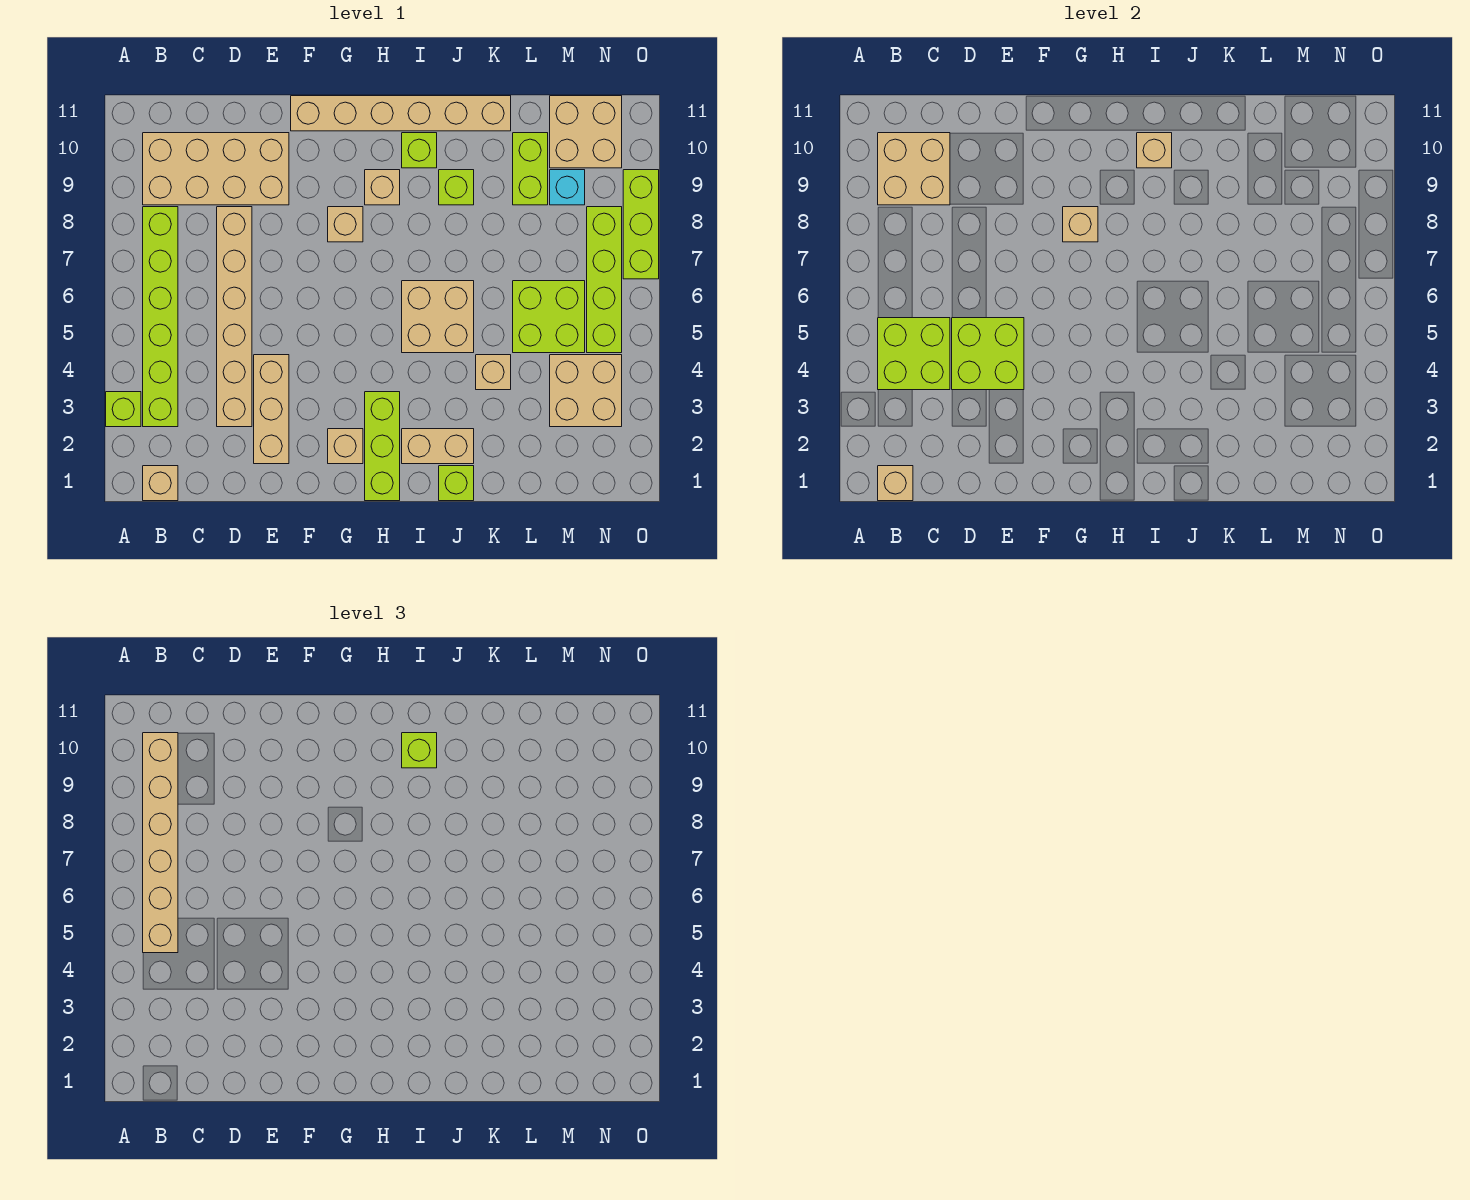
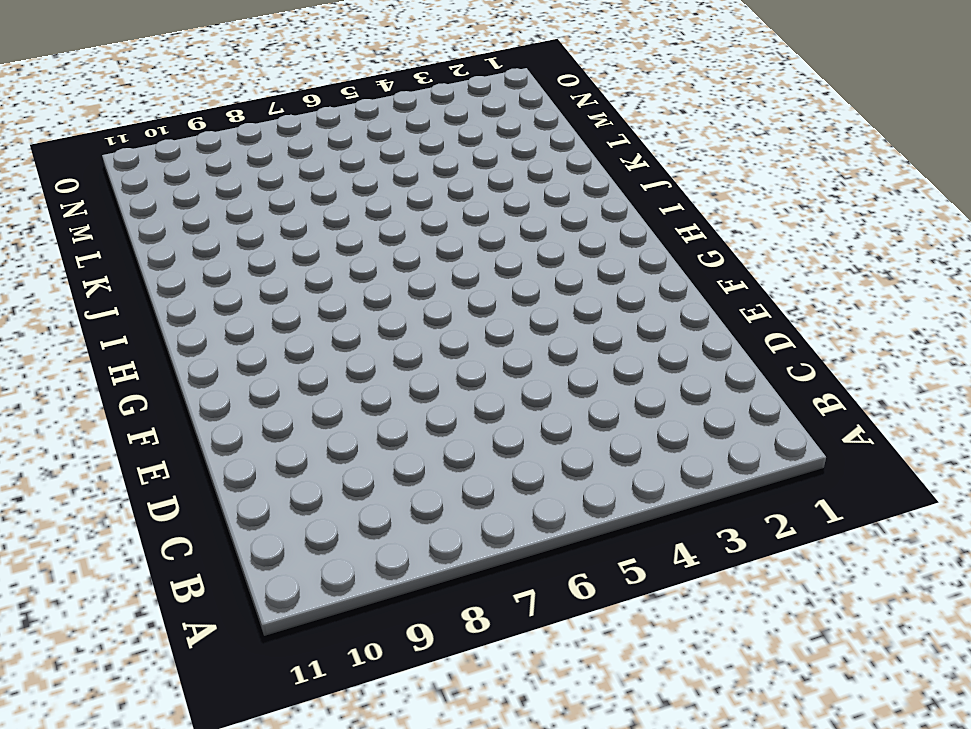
none -> lime 1x1 brick [106,392,141,427]
none -> tan 1x1 brick [143,466,178,501]
none -> lime 1x6 brick [143,207,178,427]
none -> tan 2x4 brick [143,133,289,205]

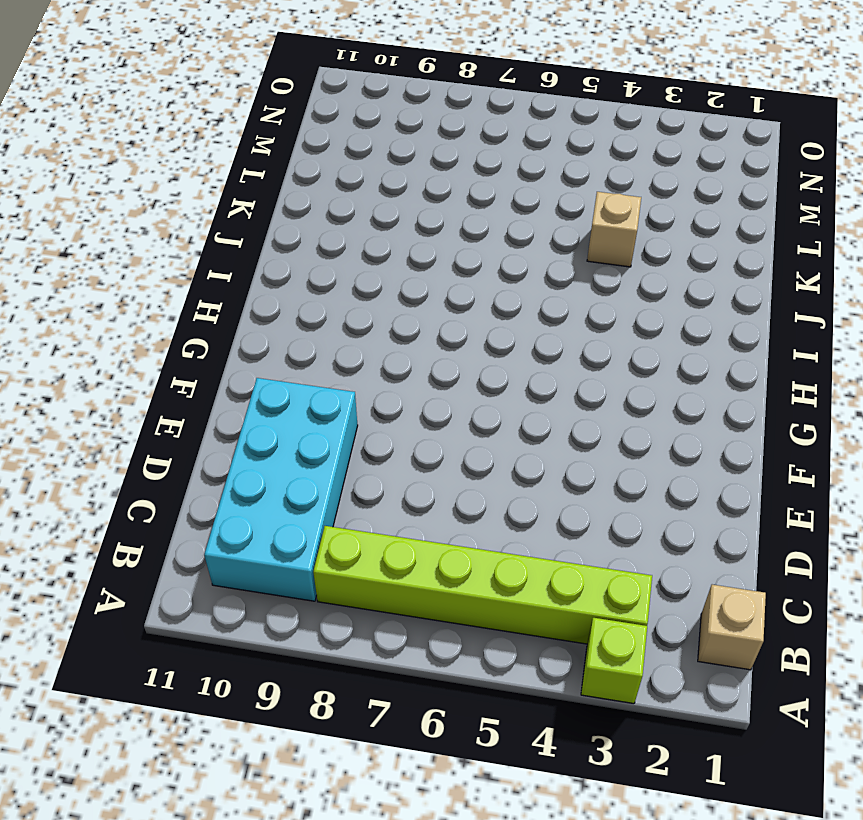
cyan 2x4 brick [204,378,358,601] -> tan 2x4 brick [143,133,289,205]
none -> tan 1x6 brick [217,207,252,427]
none -> tan 1x3 brick [254,355,289,464]
none -> tan 1x6 brick [291,96,511,131]
none -> tan 1x1 brick [328,429,363,464]

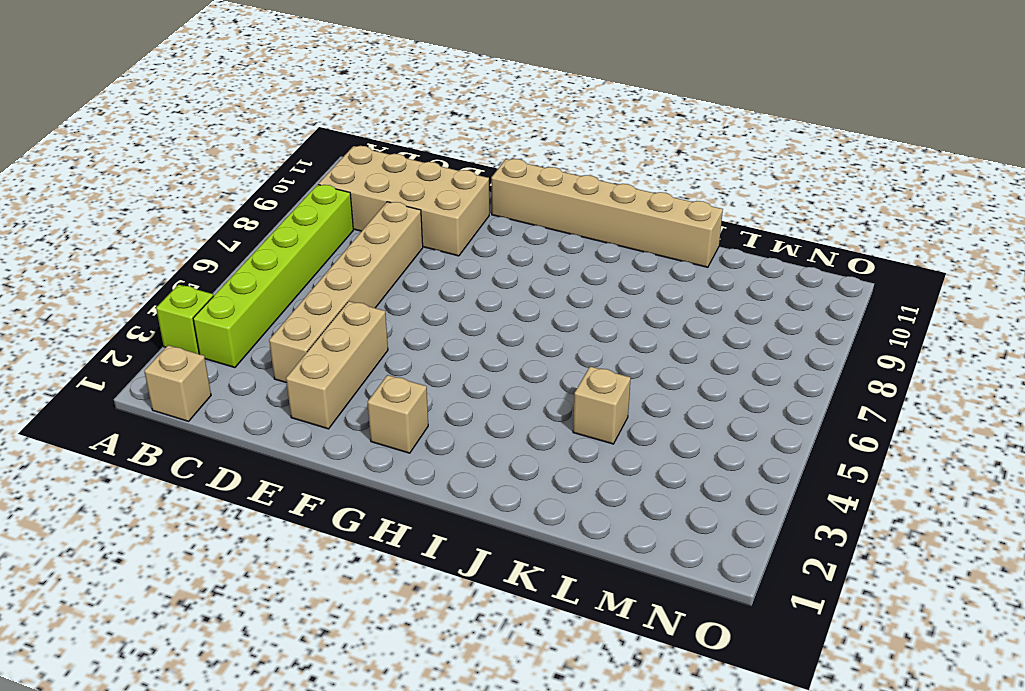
none -> tan 1x1 brick [328,207,363,242]
none -> lime 1x3 brick [365,392,400,501]
none -> tan 1x1 brick [365,170,400,205]
none -> tan 1x2 brick [402,429,474,464]

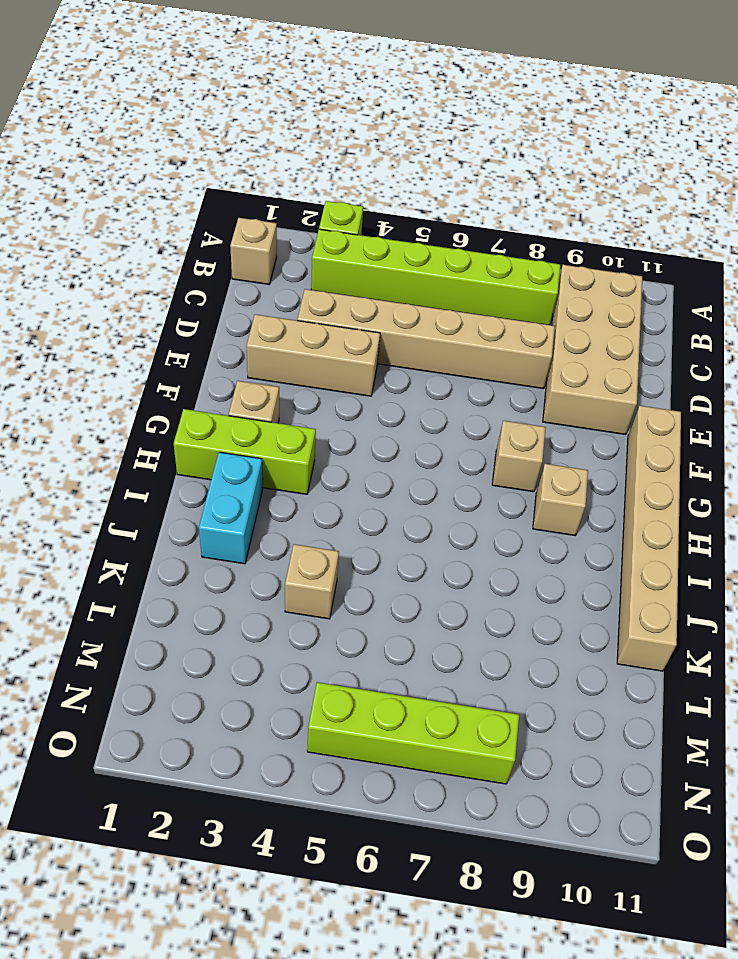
cyan 1x2 brick [199,452,263,564] -> tan 1x2 brick [402,429,474,464]
none -> tan 2x2 brick [402,281,474,353]
none -> lime 1x1 brick [402,133,437,168]
none -> lime 1x1 brick [439,466,474,501]
none -> lime 1x1 brick [439,170,474,205]

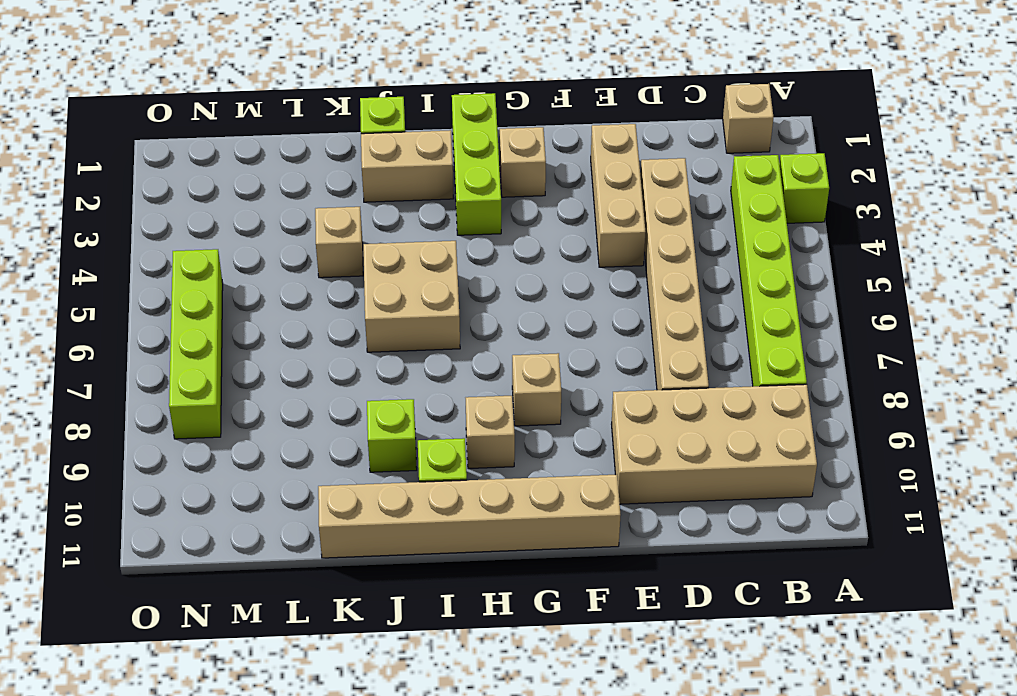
none -> lime 2x2 brick [513,281,585,353]
none -> lime 1x2 brick [513,133,548,205]
none -> tan 2x2 brick [550,355,622,427]
none -> cyan 1x1 brick [550,170,585,205]

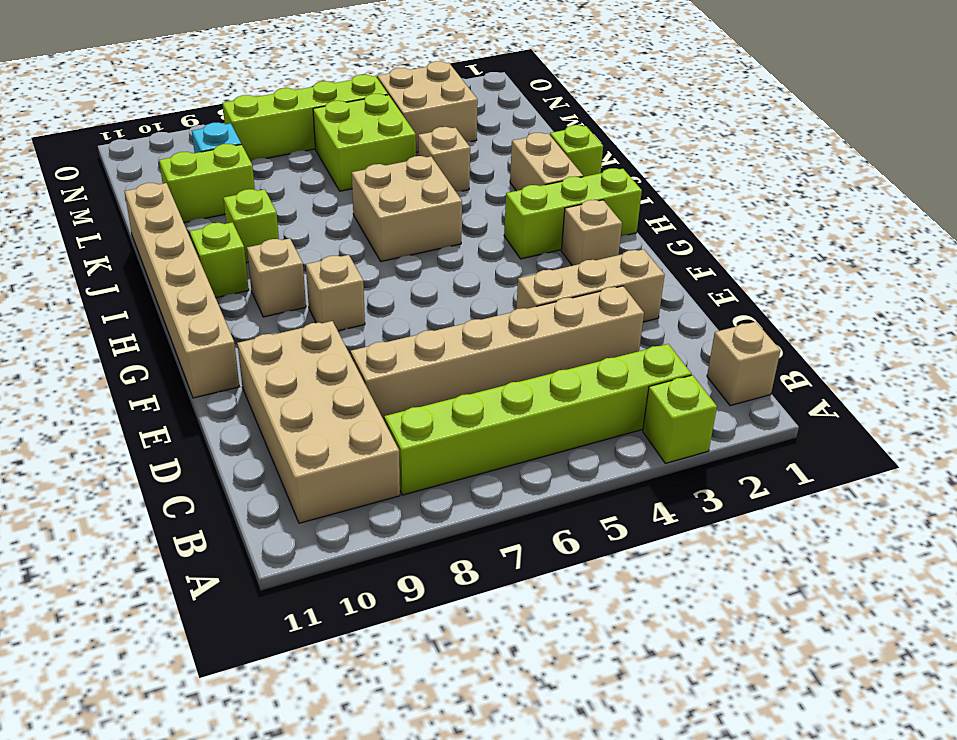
none -> tan 2x2 brick [550,96,622,168]
none -> lime 1x3 brick [623,170,659,279]
none -> tan 1x1 brick [878,466,913,501]
none -> lime 2x2 brick [878,318,950,390]

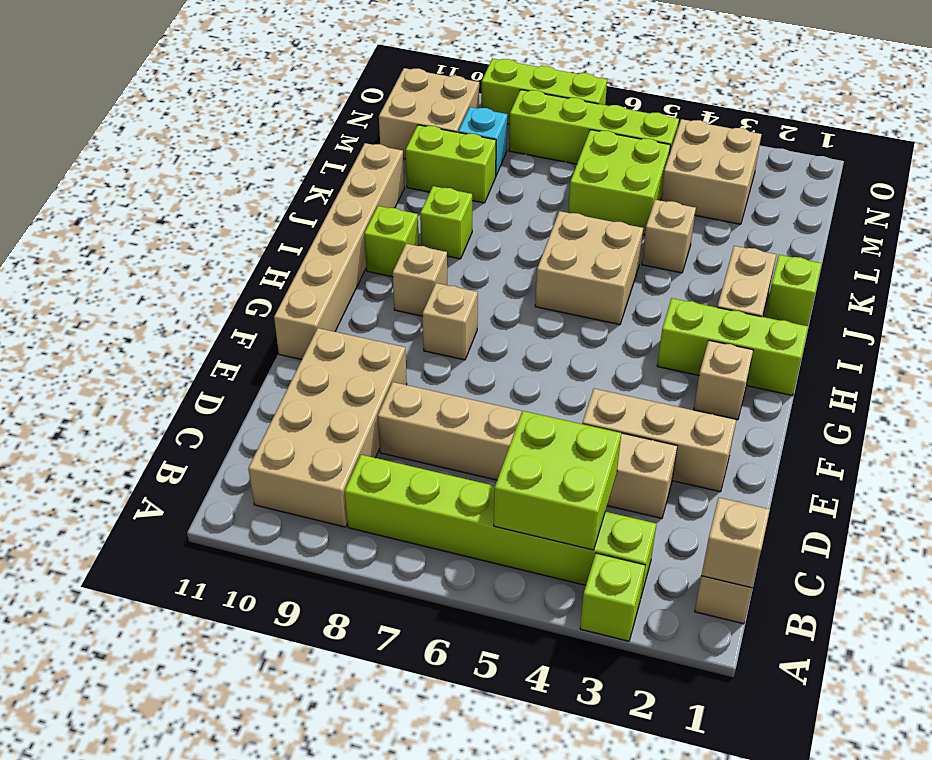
none -> tan 2x2 brick [878,133,950,205]
none -> lime 2x2 brick [952,318,1024,390]
none -> tan 1x1 brick [1063,207,1098,242]
none -> tan 1x1 brick [1137,133,1172,168]

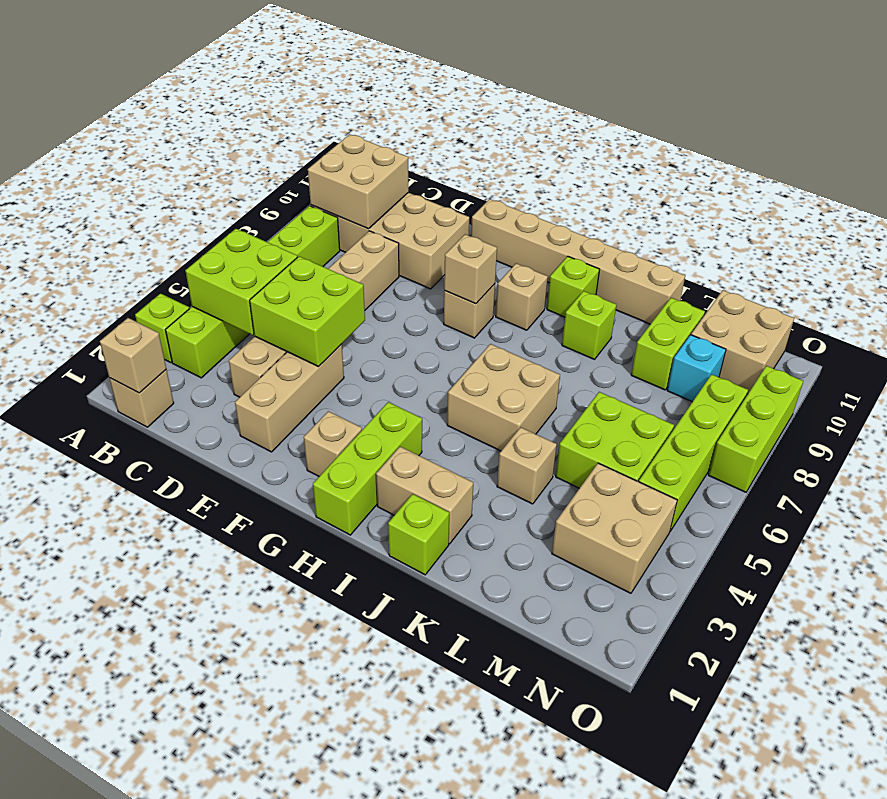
none -> tan 1x1 brick [1137,133,1172,168]
none -> tan 1x6 brick [143,733,178,953]
none -> lime 1x1 brick [402,733,437,768]

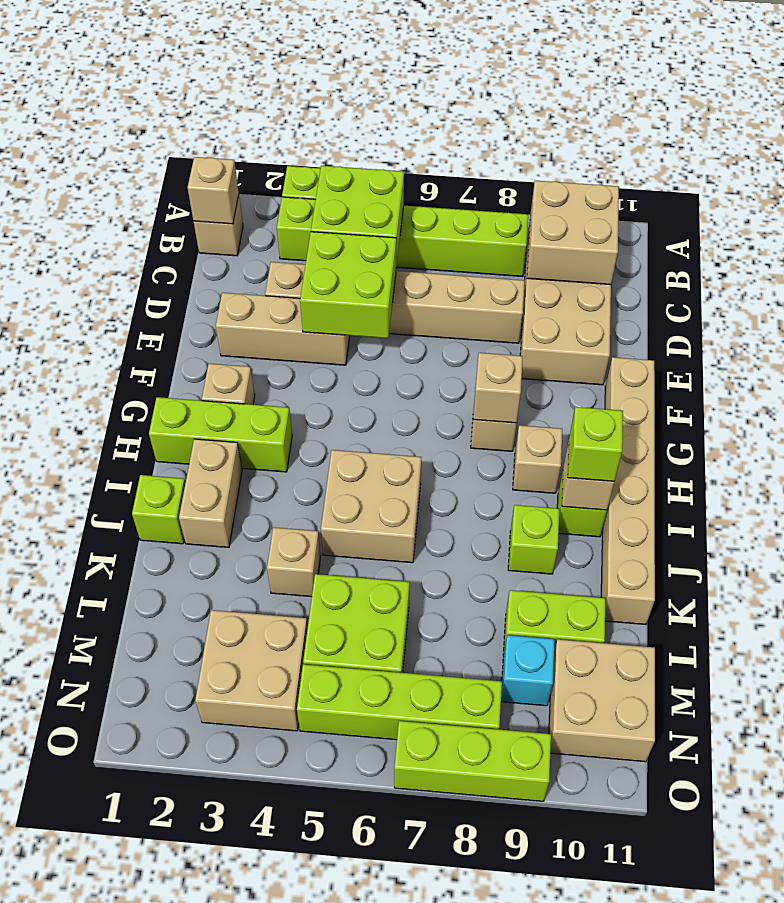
none -> tan 1x6 brick [143,733,178,953]

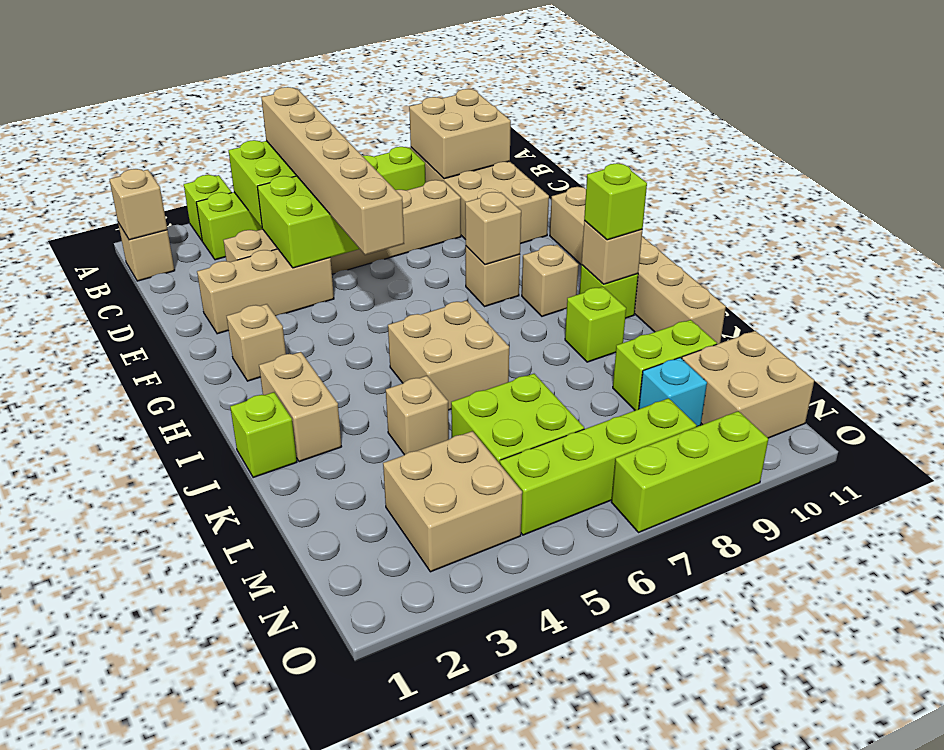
tan 1x6 brick [261,87,404,255] -> tan 1x6 brick turned to [143,733,178,953]
none -> lime 1x3 brick [365,392,400,501]

